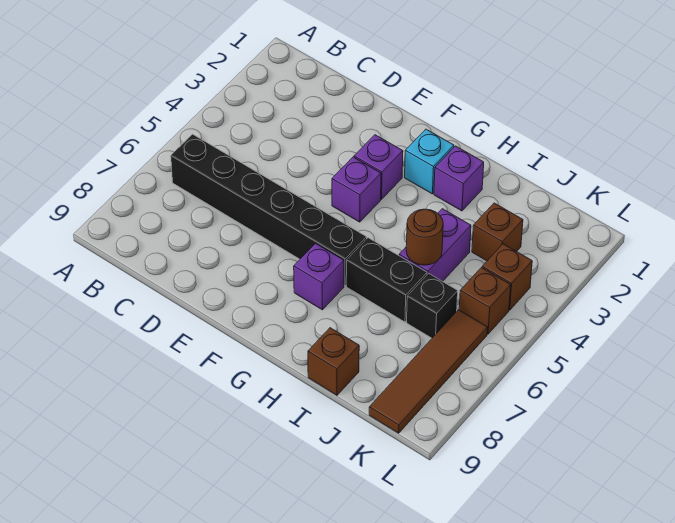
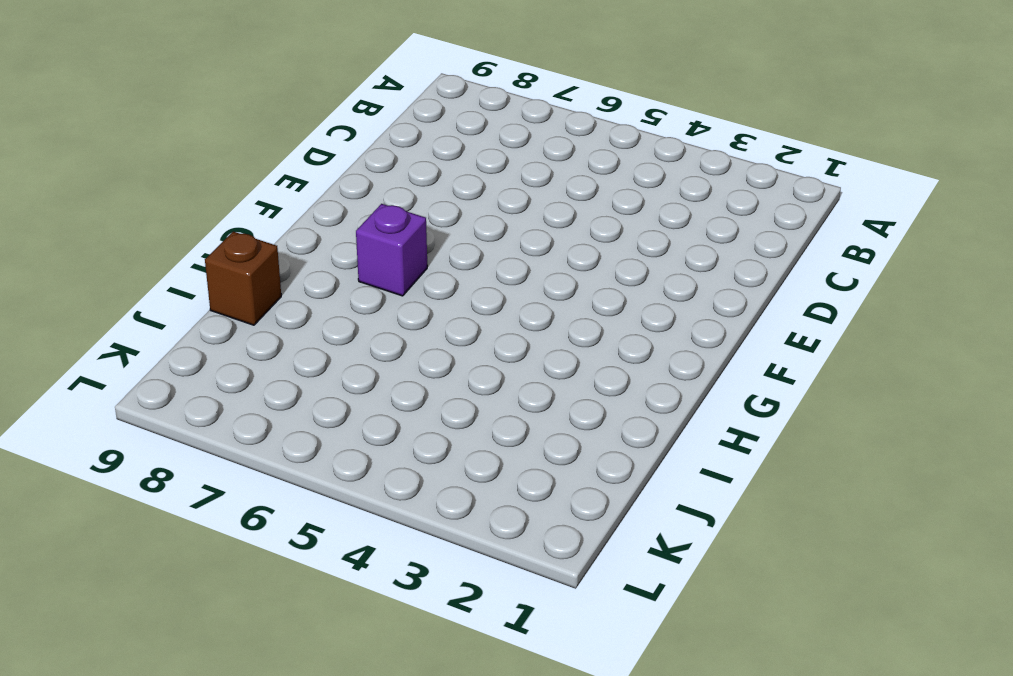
none -> black 1x6 brick [171,134,367,286]
none -> purple 1x1 brick [354,135,403,199]
none -> purple 1x1 brick [332,157,381,222]

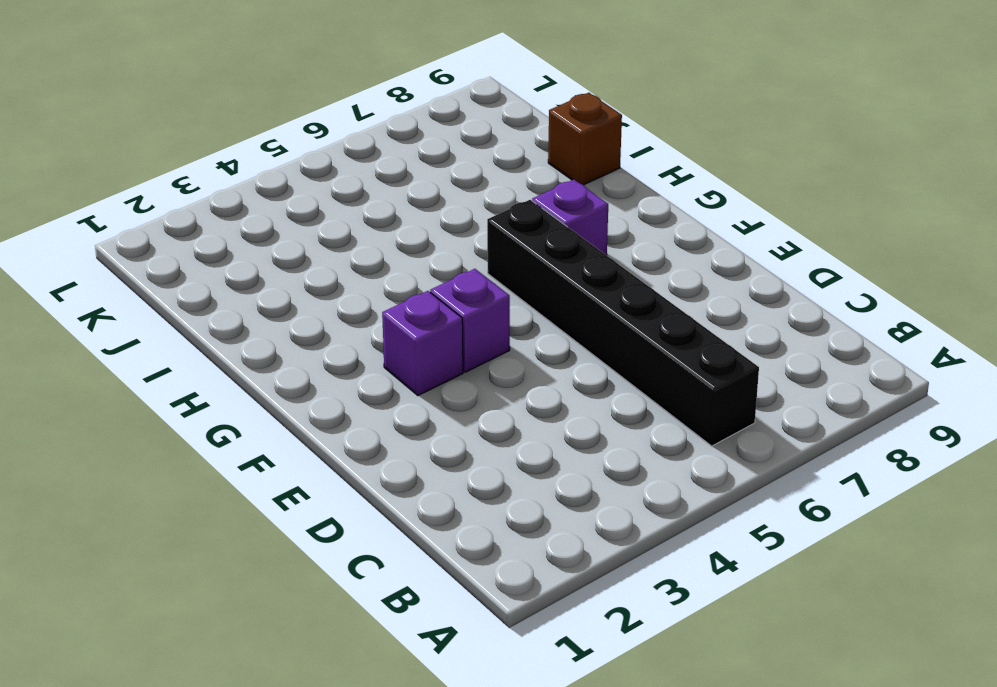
none -> cyan 1x1 brick [405,129,454,194]
none -> purple 1x1 brick [434,146,484,211]
none -> black 1x2 brick [346,238,427,322]

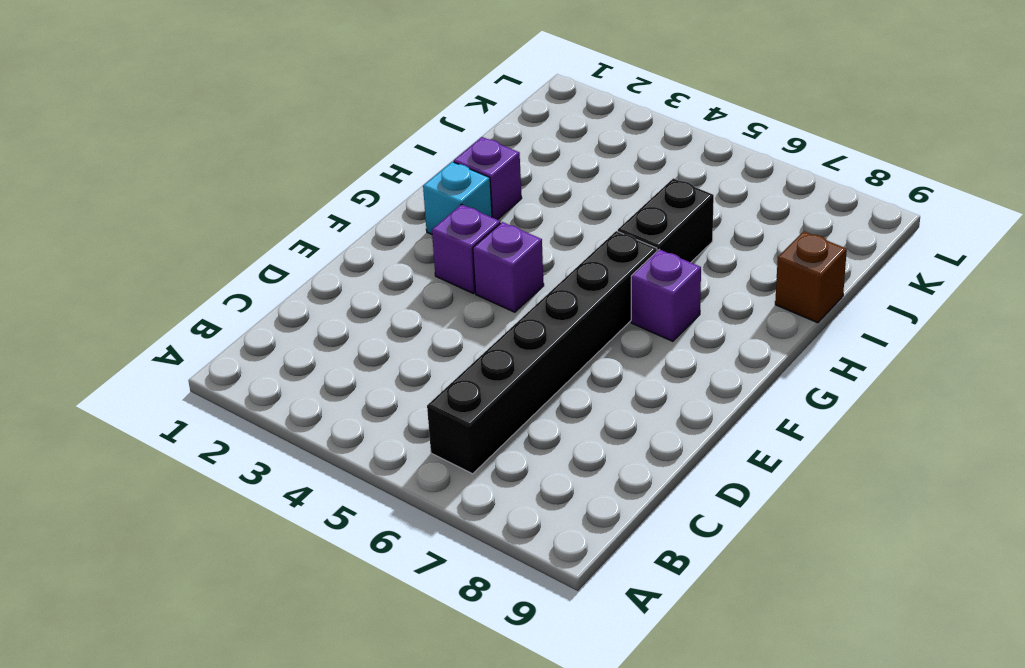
none -> purple 1x2 brick [399,209,471,281]
none -> brown 1x1 brick [472,203,523,261]
none -> black 1x1 brick [407,273,458,338]

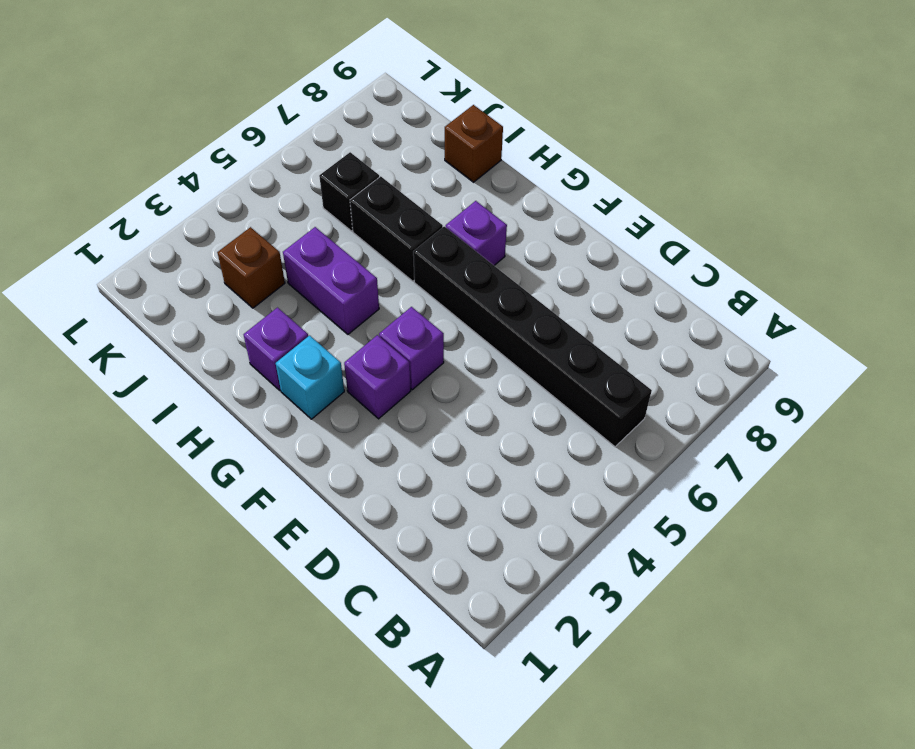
purple 1x2 brick [283,227,379,334] -> purple 1x2 brick turned to [399,209,471,281]
none -> brown 1x1 brick [482,244,532,310]
none -> brown 1x1 brick [459,268,511,334]
none -> brown 1x4 tile [369,310,488,433]

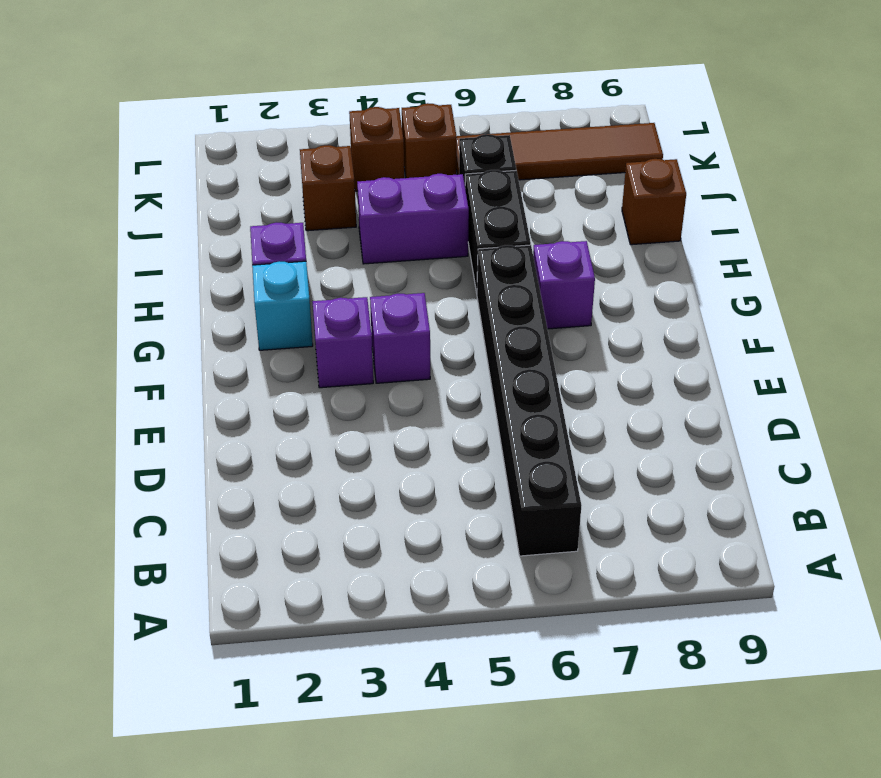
none -> brown 1x1 round brick [406,209,443,265]

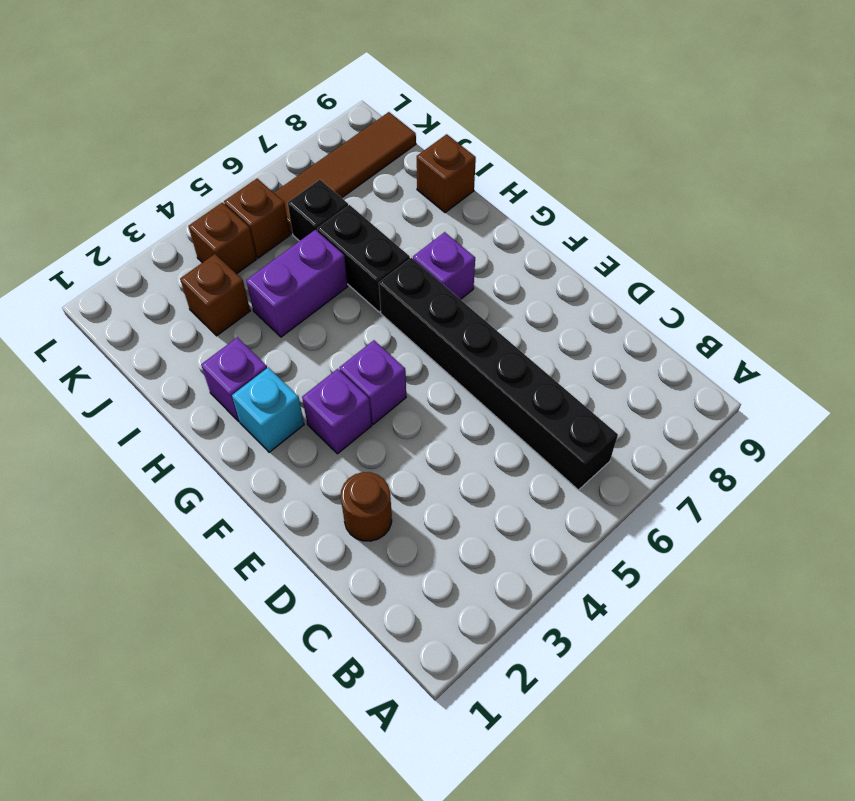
brown 1x1 round brick [341,472,392,541] -> brown 1x1 round brick moved to [406,209,443,265]

